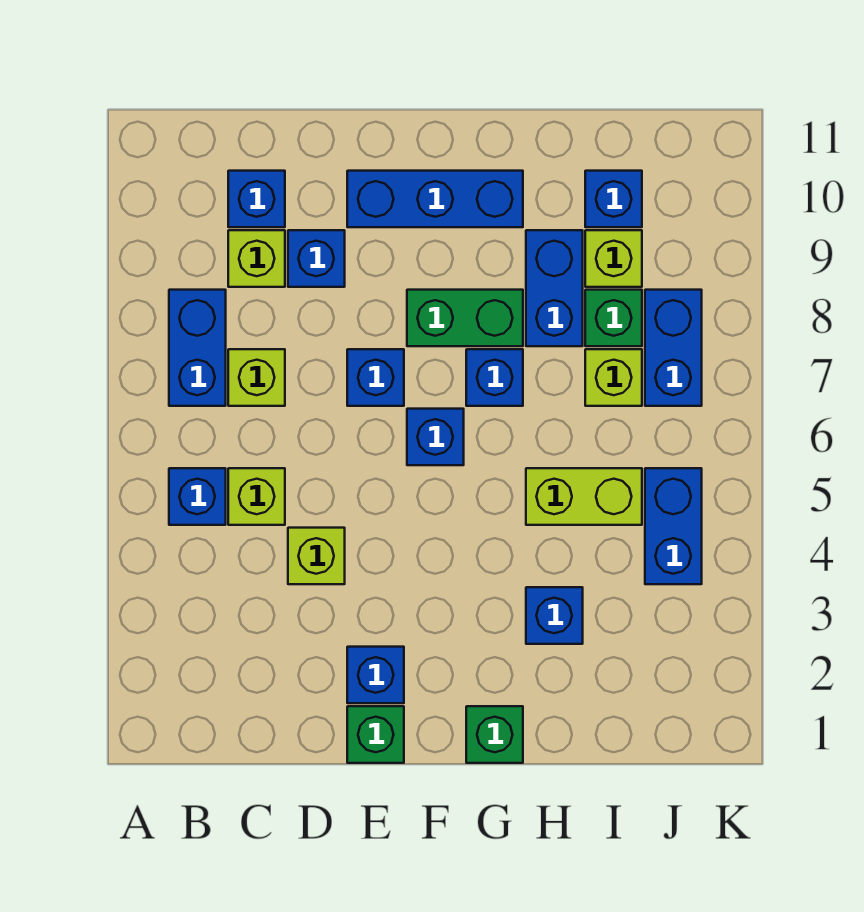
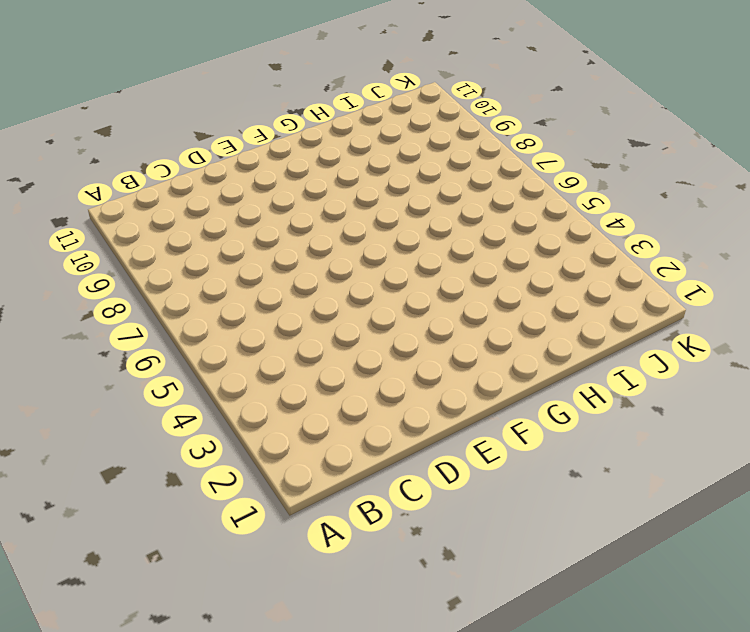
none -> blue 1x1 brick [169,468,226,525]
none -> blue 1x2 brick [169,290,226,406]
none -> lime 1x1 brick [228,468,285,525]

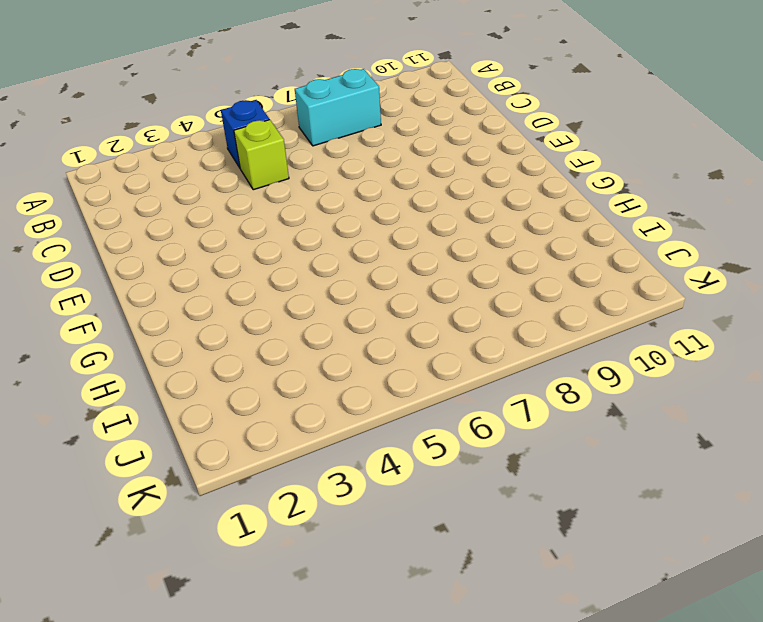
cyan 1x2 brick [295,69,381,146] -> blue 1x2 brick [169,290,226,406]
none -> lime 1x1 brick [228,349,285,406]
none -> lime 1x1 brick [228,230,285,287]
none -> blue 1x1 brick [228,171,285,227]

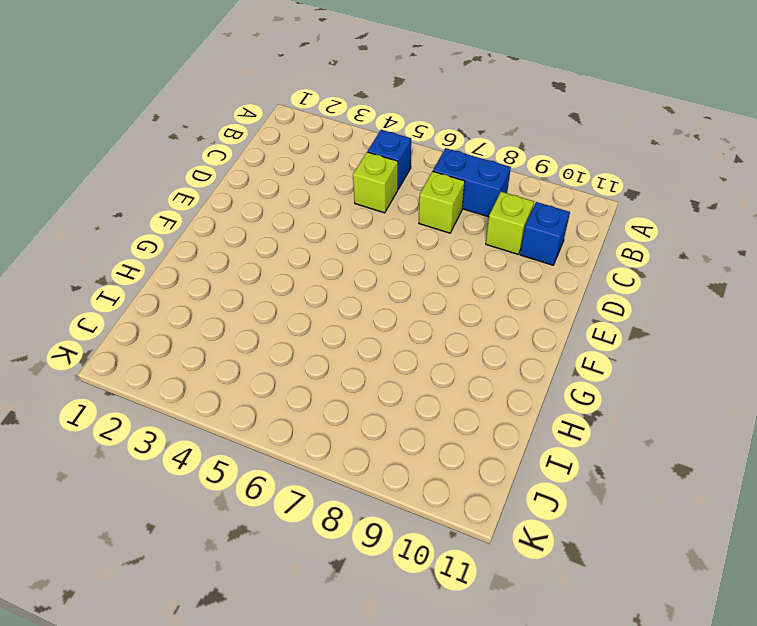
none -> lime 1x1 brick [288,528,345,584]
none -> blue 1x1 brick [288,230,345,287]
none -> green 1x1 brick [347,706,404,763]

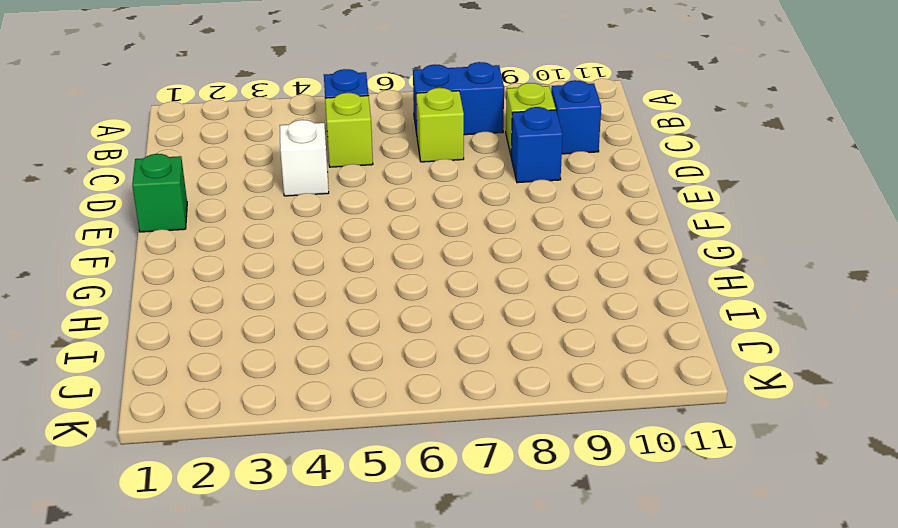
white 1x1 brick [280,120,329,196] -> lime 1x1 brick [288,528,345,584]
none -> blue 1x1 brick [347,647,404,703]
none -> blue 1x1 brick [347,349,404,406]
none -> blue 1x3 brick [347,171,523,227]

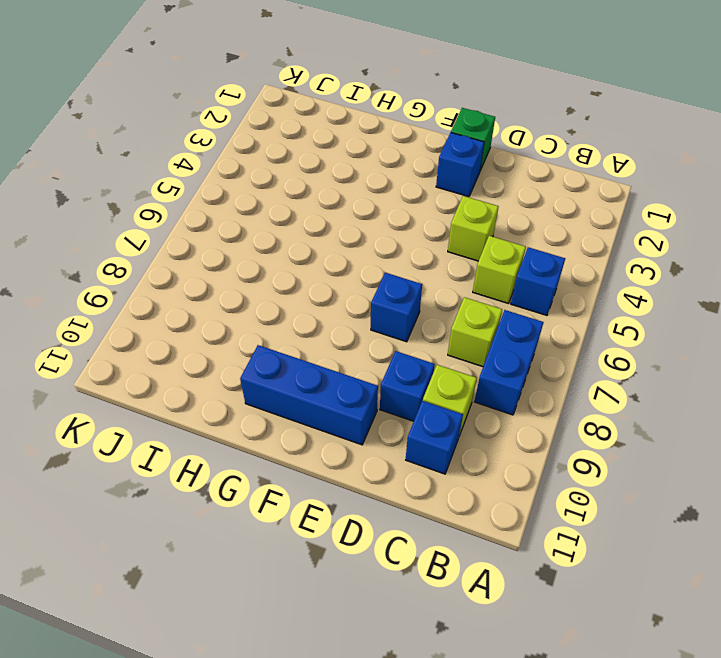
none -> blue 1x1 brick [407,409,464,465]
none -> green 1x2 brick [407,290,523,346]
none -> green 1x1 brick [466,706,523,763]

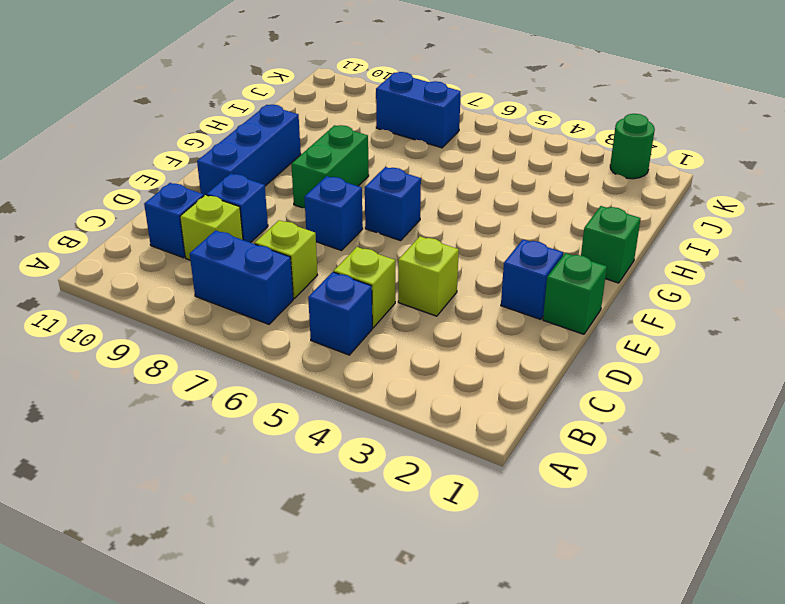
green 1x1 round brick [610,114,655,179] -> none
none -> blue 1x1 brick [466,349,523,406]
none -> blue 1x1 brick [526,587,583,644]
none -> lime 1x2 brick [526,468,642,525]

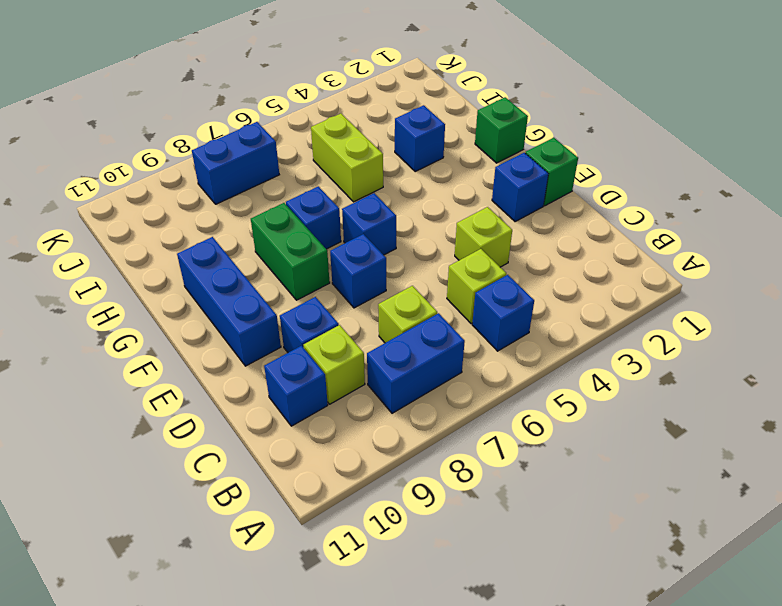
none -> blue 1x2 brick [526,230,583,346]
none -> lime 1x1 brick [585,349,642,406]
none -> green 1x1 brick [585,290,642,346]

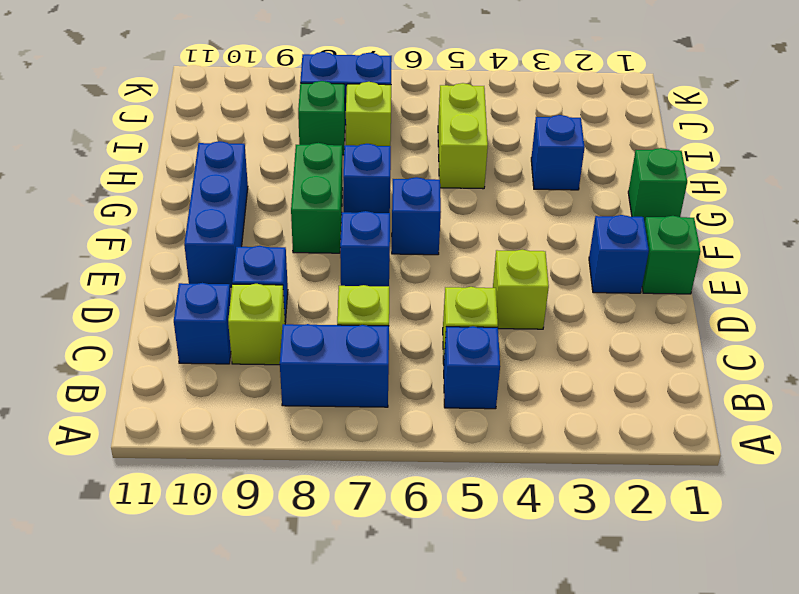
none -> blue 1x2 brick [526,230,583,346]
none -> lime 1x1 brick [585,230,642,287]
none -> blue 1x1 brick [585,171,642,227]

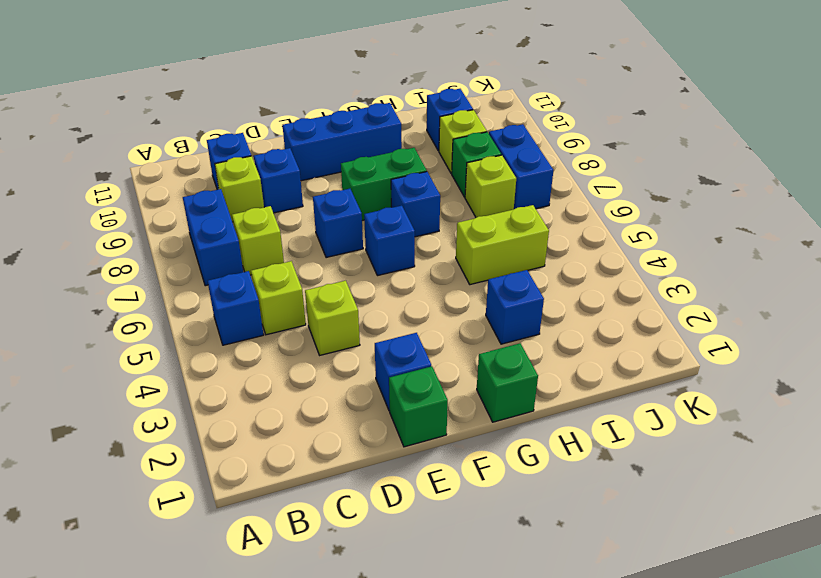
none -> blue 1x2 brick [526,230,583,346]
none -> blue 1x2 brick [645,468,702,584]

